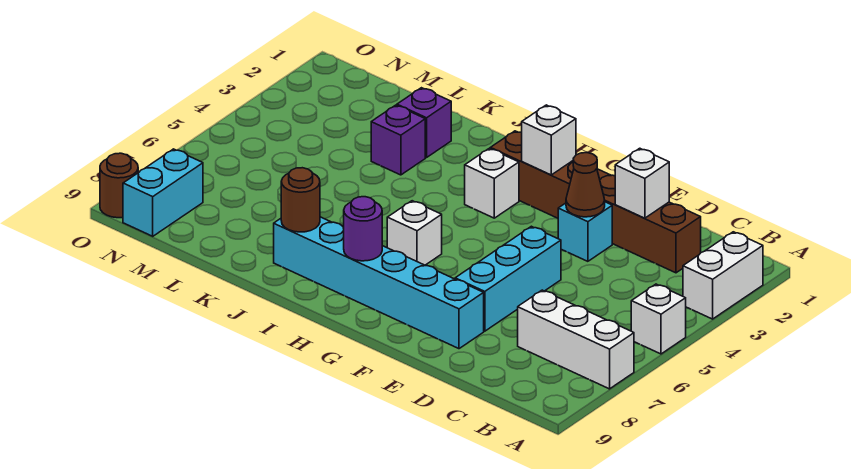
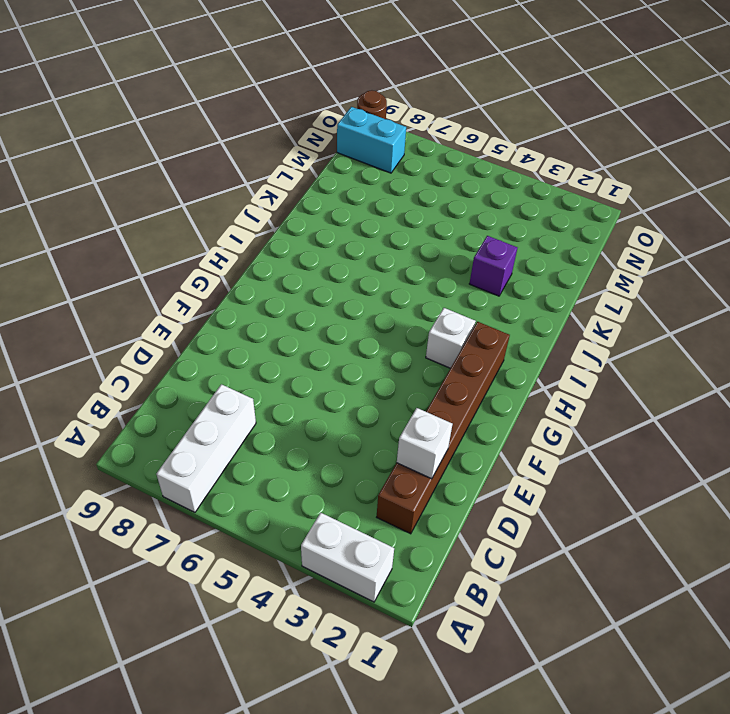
none -> white 1x1 brick [631,284,686,354]
none -> cyan 1x1 brick [558,202,612,261]
none -> cyan 1x3 brick [455,226,561,331]

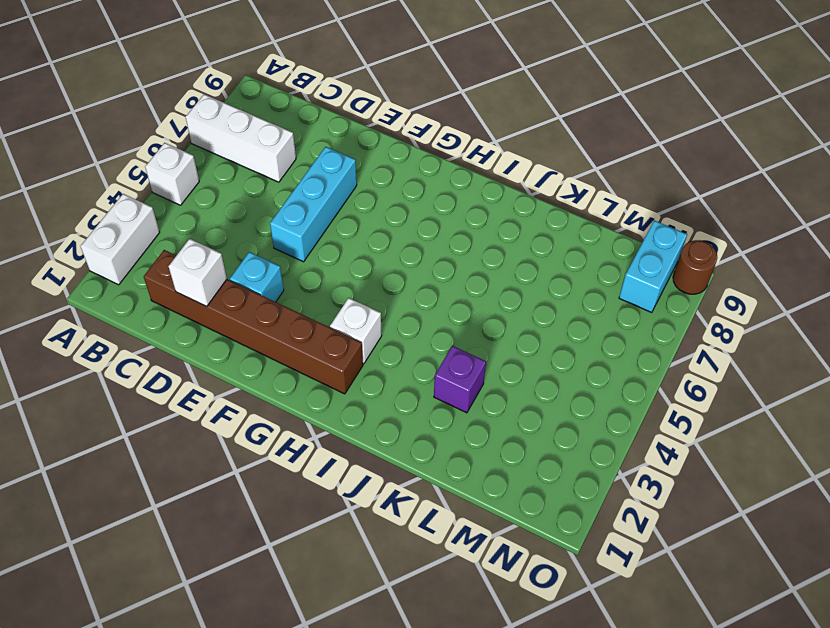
none -> cyan 1x6 brick [274,217,484,349]
none -> white 1x1 brick [387,201,442,265]
none -> purple 1x1 brick [397,88,452,157]

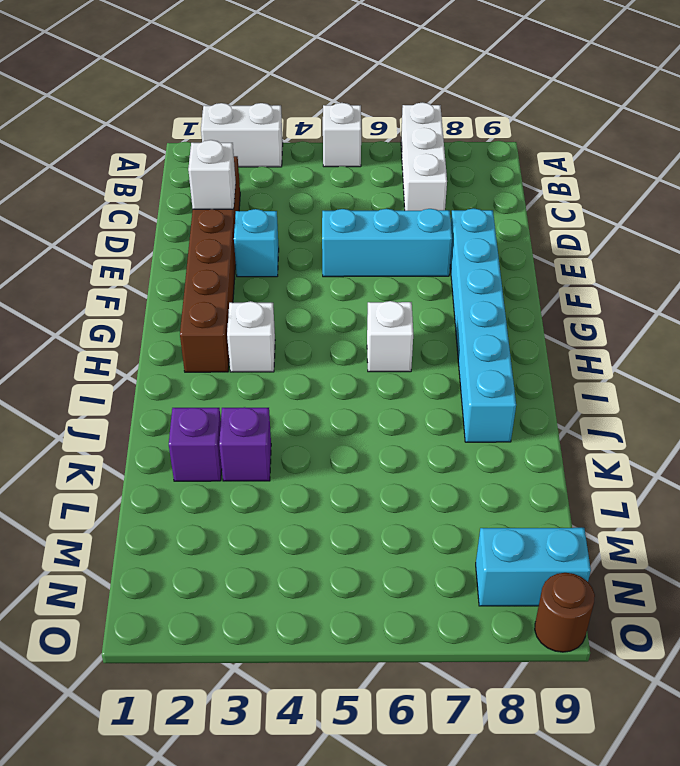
none -> brown 1x1 cone [566,153,605,217]
none -> white 1x1 brick [522,105,576,175]
none -> purple 1x1 round brick [343,197,382,261]

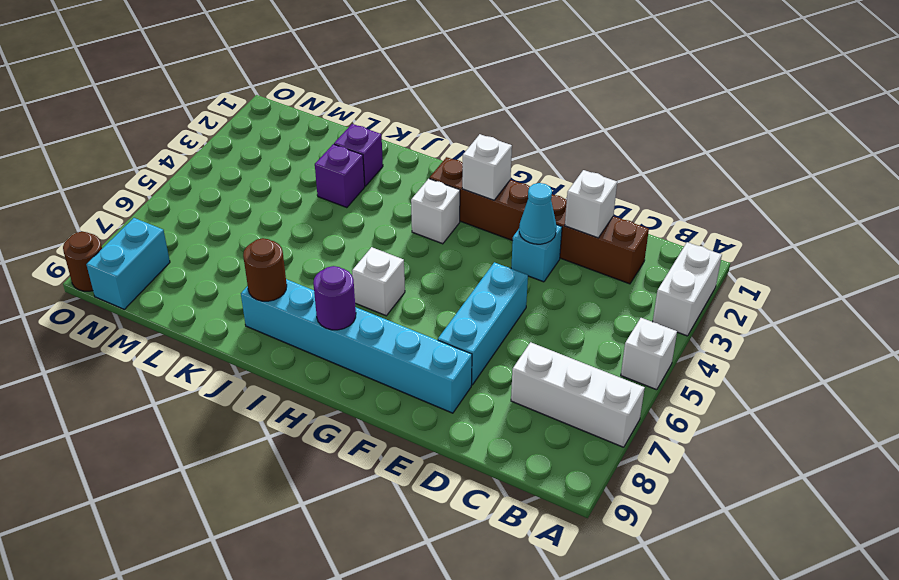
cyan 1x1 cone [519,183,556,244] -> brown 1x1 cone [566,153,605,217]

